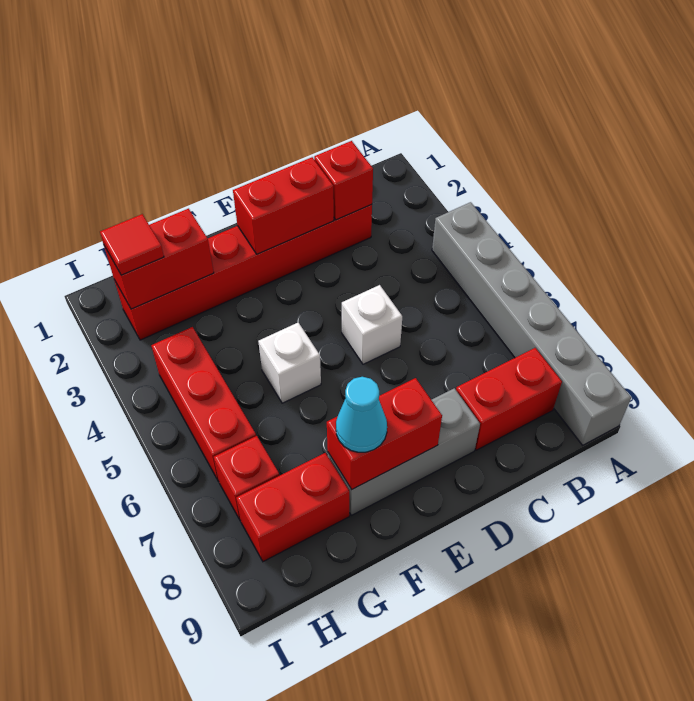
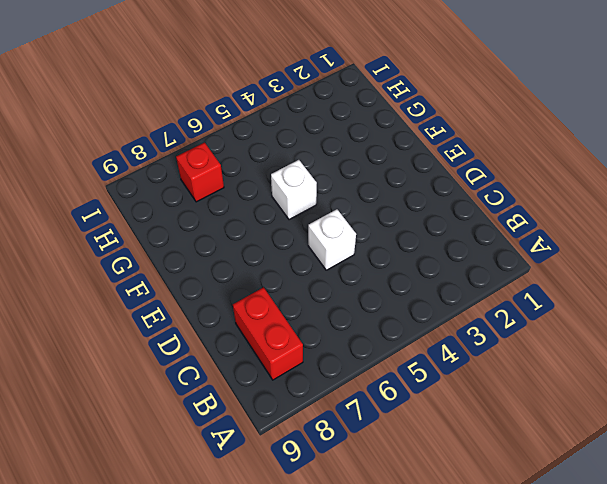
none -> grey 1x6 brick [432,202,631,445]
none -> red 1x6 brick [114,205,372,340]
none -> grey 1x3 brick [328,388,480,515]

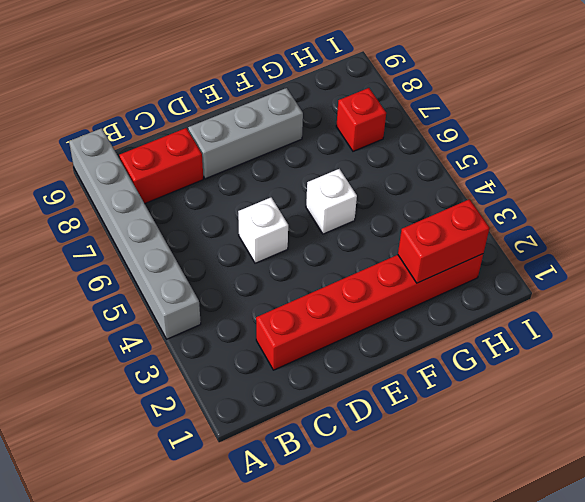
none -> red 1x2 brick [236,453,349,562]
none -> red 1x3 brick [151,327,256,482]
none -> red 1x1 brick [314,141,373,220]

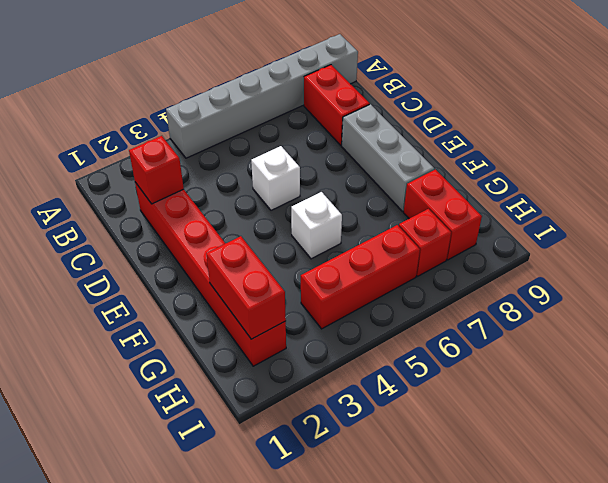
none -> red 1x2 brick [233,157,334,254]
none -> red 1x2 brick [327,378,442,489]
none -> cyan 1x1 cone [336,377,387,452]

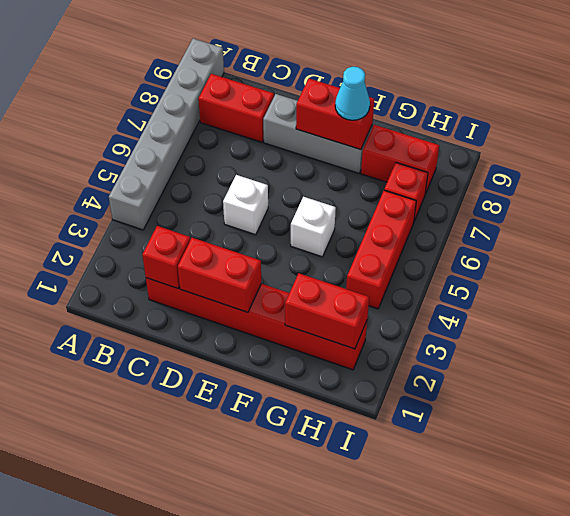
none -> red 1x1 tile [100,214,164,275]

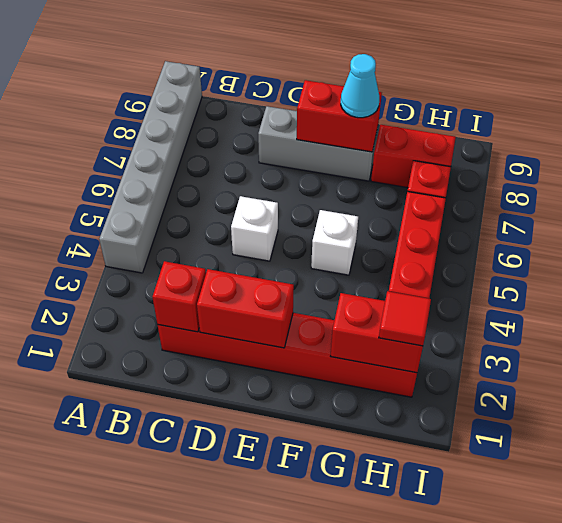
none -> red 1x2 brick [456,348,562,450]

